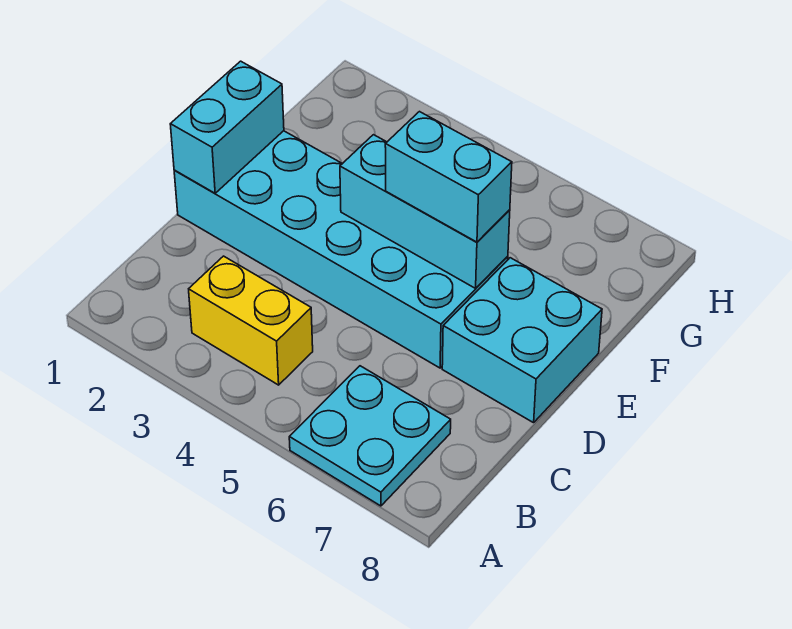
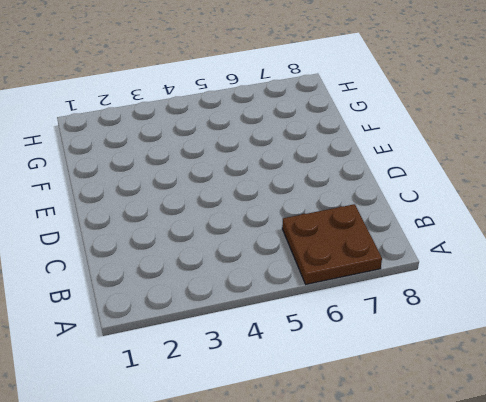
brown 2x2 plate [282,204,382,284] -> cyan 2x2 plate [289,366,451,506]
none -> yellow 1x2 brick [189,256,313,385]
none -> cyan 2x6 brick [174,131,508,368]

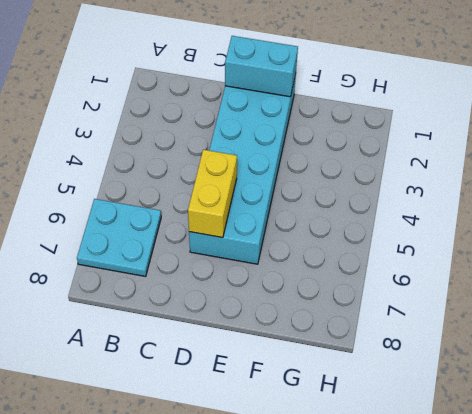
yellow 1x2 brick [188,150,237,238] -> yellow 1x2 brick moved to [189,256,313,385]
none -> cyan 2x2 brick [442,258,602,423]
none -> cyan 1x3 brick [340,135,510,288]

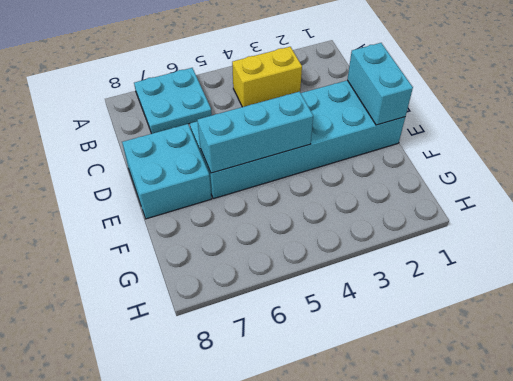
none -> cyan 1x2 brick [385,112,512,242]

